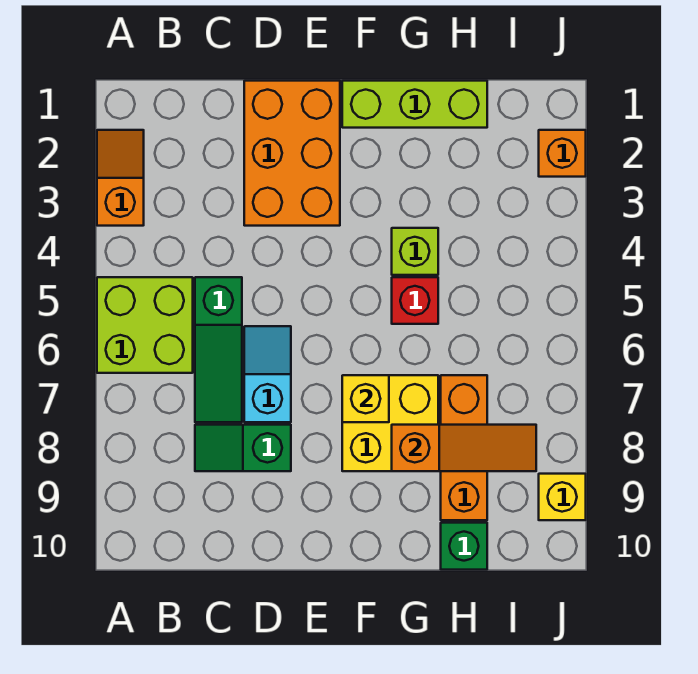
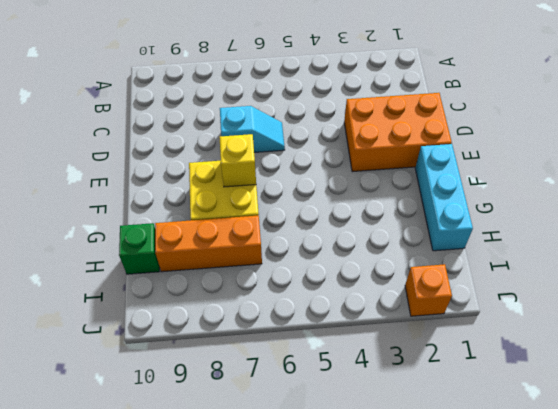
cyan 1x3 brick [415,144,473,251] -> lime 1x3 brick [342,81,487,128]
none -> orange 1x2 slope [97,130,144,226]
none -> lime 2x2 brick [97,277,193,373]
none -> green 1x3 slope [195,277,242,422]

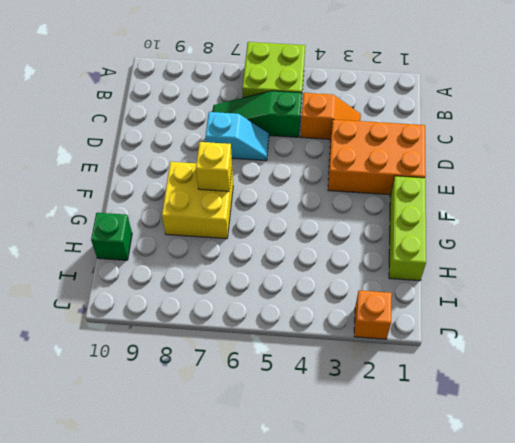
orange 1x2 slope [301,93,361,139] -> orange 1x2 slope moved to [97,130,144,226]
none -> green 1x2 slope [195,425,291,471]
none -> lime 1x1 brick [392,228,438,275]
none -> red 1x1 brick [392,277,438,324]

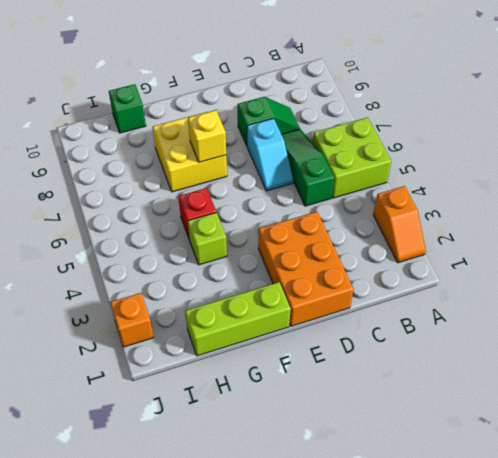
none -> orange 1x3 brick [441,375,487,520]
none -> yellow 1x1 brick [539,474,586,520]
none -> orange 1x3 slope [392,425,536,471]

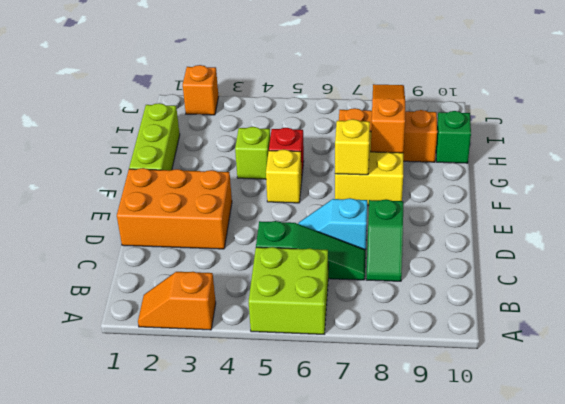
yellow 1x1 brick [266,149,302,203] -> yellow 1x1 brick moved to [539,474,586,520]

